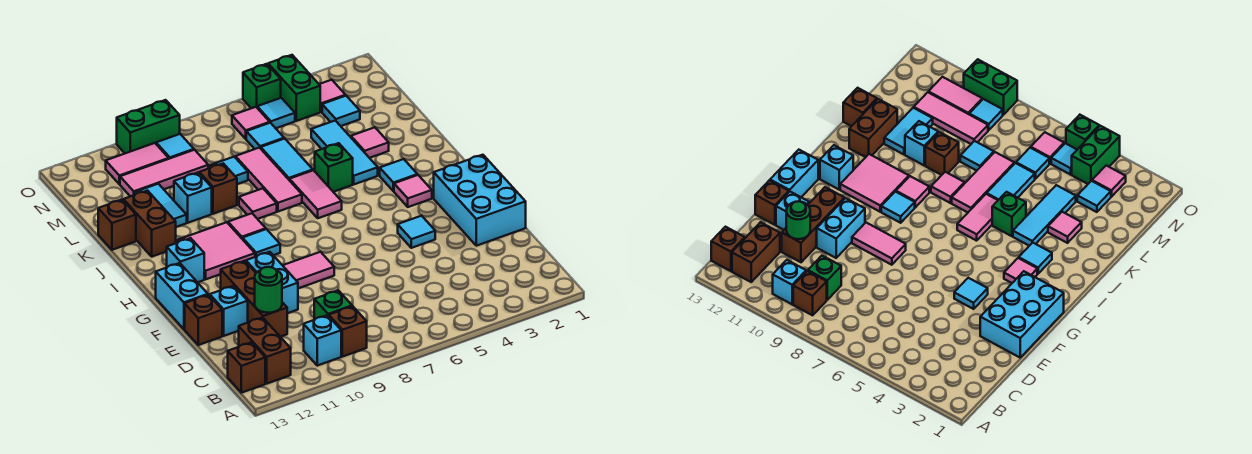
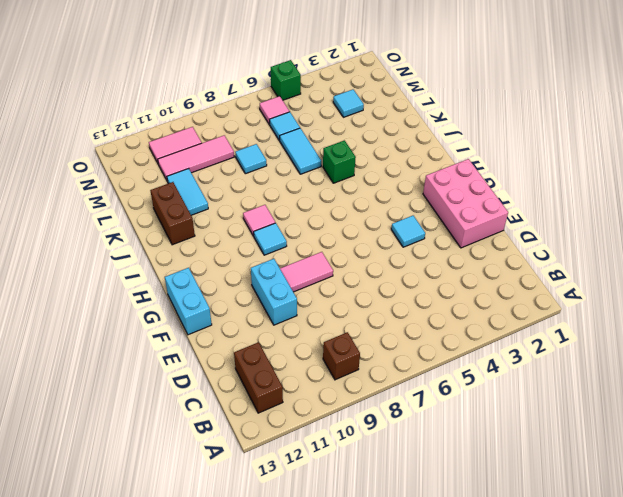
pink 2x3 brick [423,159,508,248] -> cyan 2x3 brick [434,155,526,246]
none -> cyan 1x1 brick [304,315,341,366]
none -> brown 1x1 brick [228,342,265,393]
none -> green 1x1 brick [314,290,352,320]
none -> brown 1x3 brick [220,261,287,337]

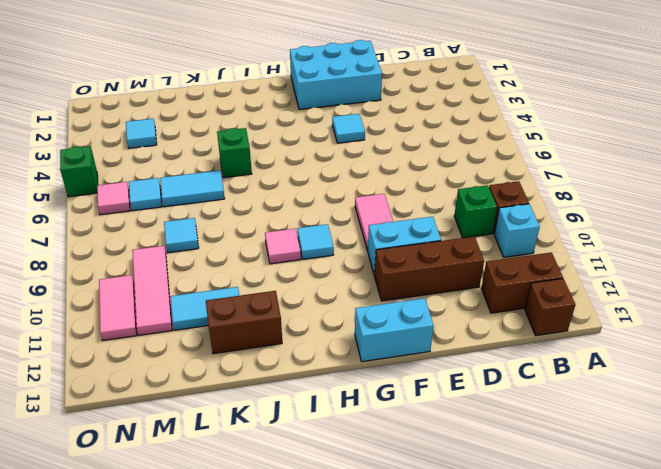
none -> cyan 1x1 brick [210,286,248,336]
none -> brown 1x1 brick [185,295,222,345]
none -> pink 1x1 tile [394,175,432,207]
none -> pink 2x2 tile [178,222,255,279]

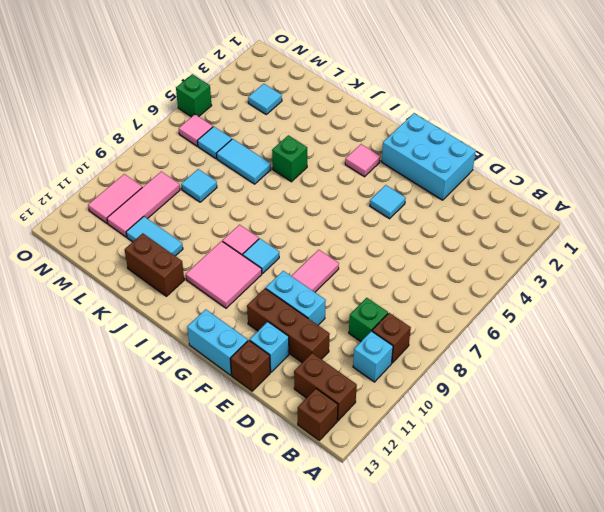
none -> cyan 1x1 brick [167,238,204,282]
none -> cyan 1x1 tile [380,159,417,191]
none -> pink 1x2 tile [290,170,342,218]
none -> cyan 1x3 tile [311,121,378,184]

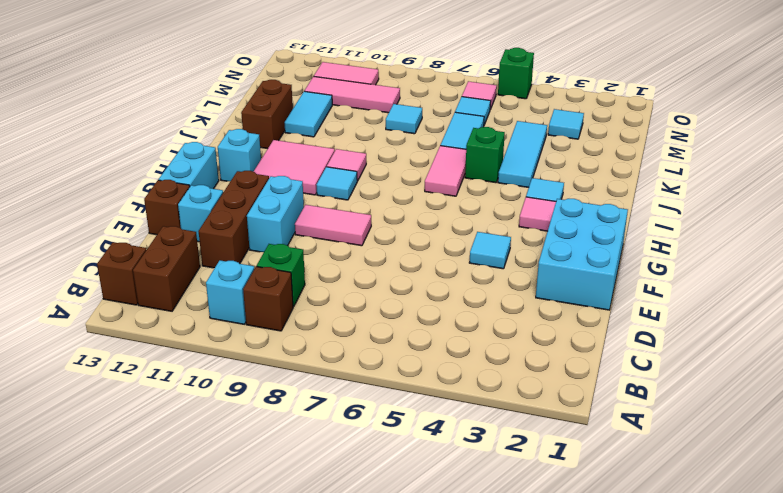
none -> pink 1x3 tile [235,148,302,212]
none -> pink 1x1 tile [239,188,277,219]
none -> pink 1x1 tile [351,127,389,158]
none -> brown 1x1 brick [199,163,237,214]

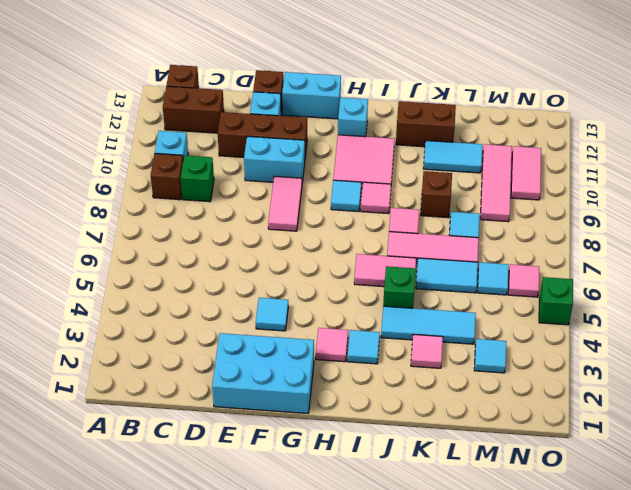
none -> cyan 1x1 brick [174,173,212,223]
none -> brown 1x1 brick [98,200,136,250]
none -> pink 1x1 tile [319,80,346,112]
none -> green 1x2 brick [268,55,320,121]

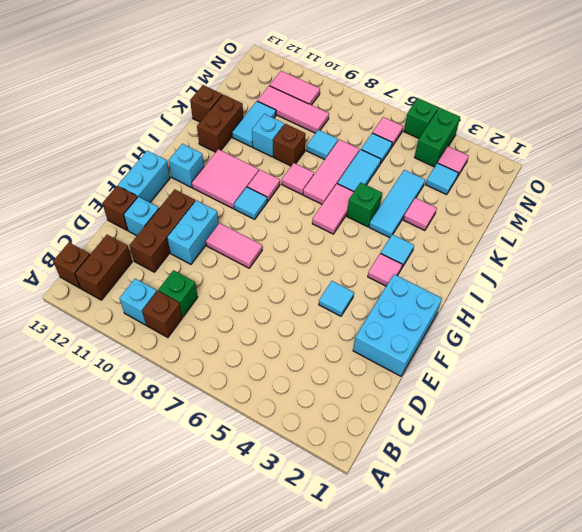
none -> cyan 1x1 tile [257,98,295,128]
none -> cyan 1x1 tile [156,134,194,159]
none -> green 1x2 brick [117,100,180,153]
none -> green 1x1 round brick [255,267,282,313]

